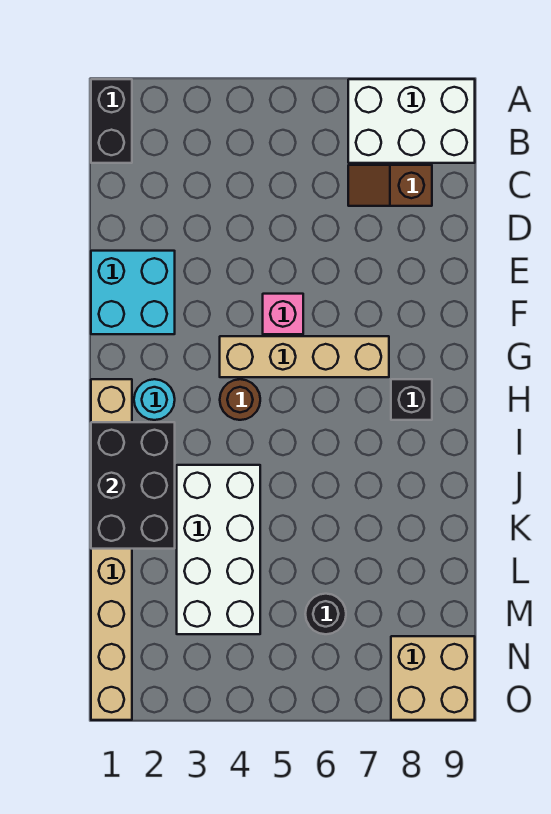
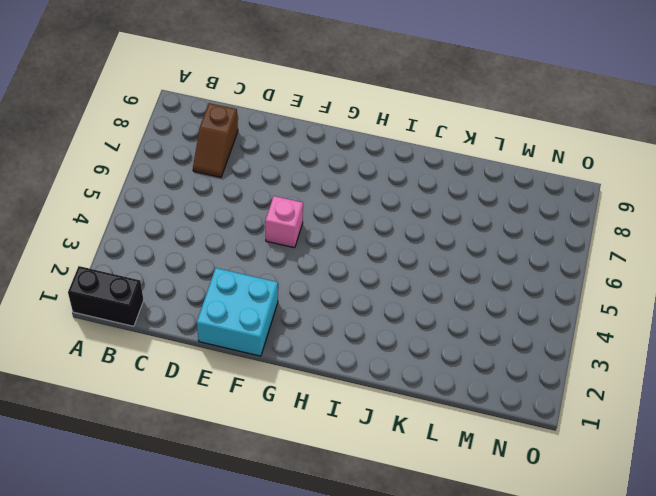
none -> white 2x3 brick [348,79,475,163]
none -> tan 1x4 brick [220,336,389,377]
none -> tan 1x8 brick [91,379,132,720]

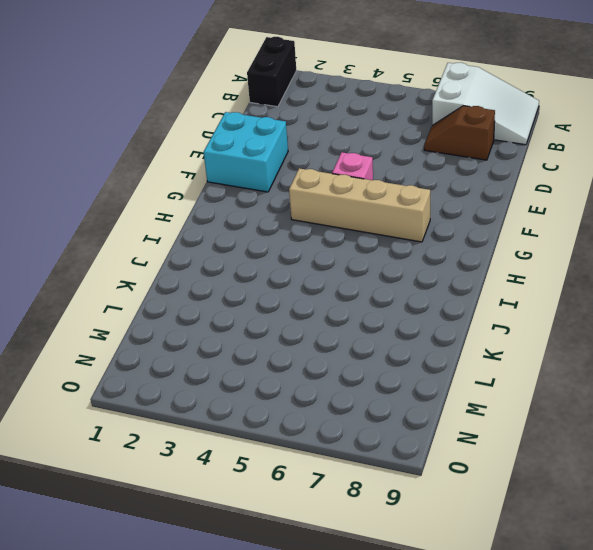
white 2x3 slope [432,63,539,145] -> white 2x3 brick [348,79,475,163]
none -> tan 1x8 brick [91,379,132,720]
none -> cyan 1x1 round brick [134,379,175,420]
none -> brown 1x1 round brick [220,379,260,420]

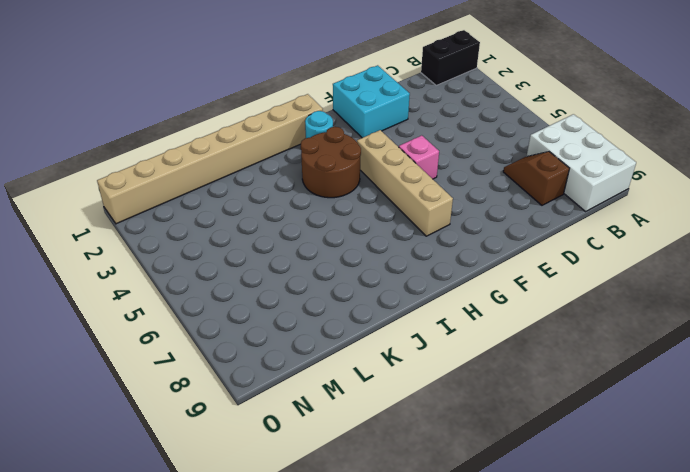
brown 2x2 round brick [301,127,361,198] -> brown 1x1 round brick [220,379,260,420]
none -> black 1x1 brick [391,379,432,420]
none -> white 2x4 brick [177,465,260,634]
none -> black 1x1 round brick [305,594,346,634]

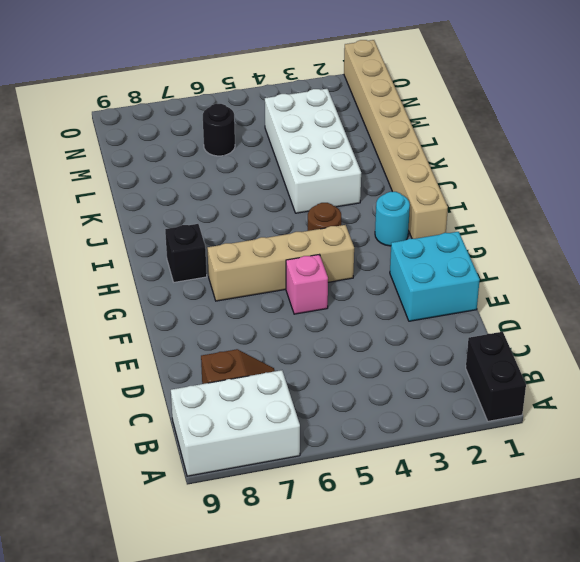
none -> tan 2x2 brick [391,636,475,720]
none -> black 2x3 brick [91,422,175,549]

